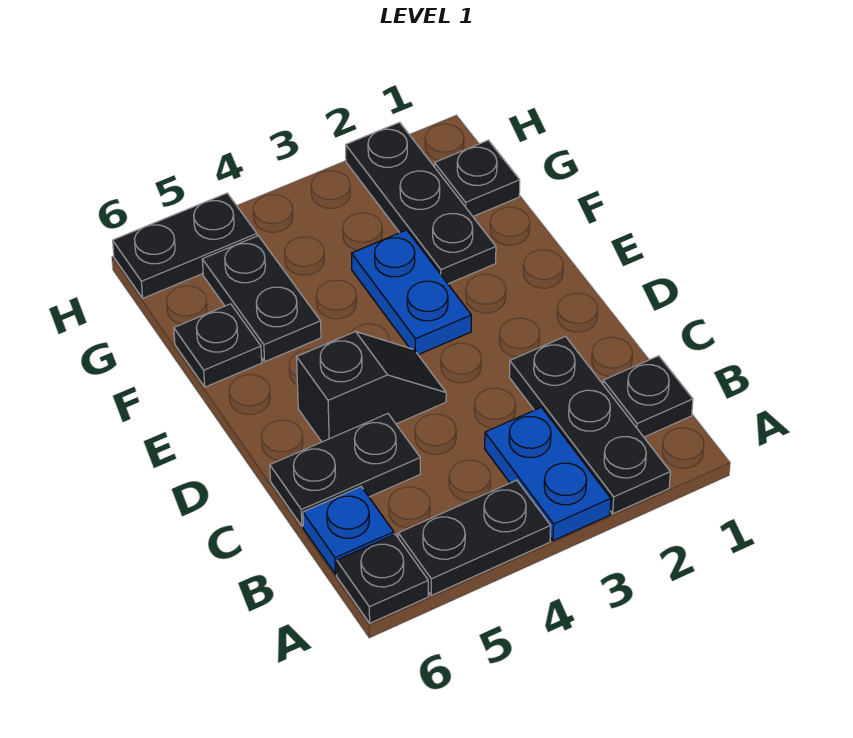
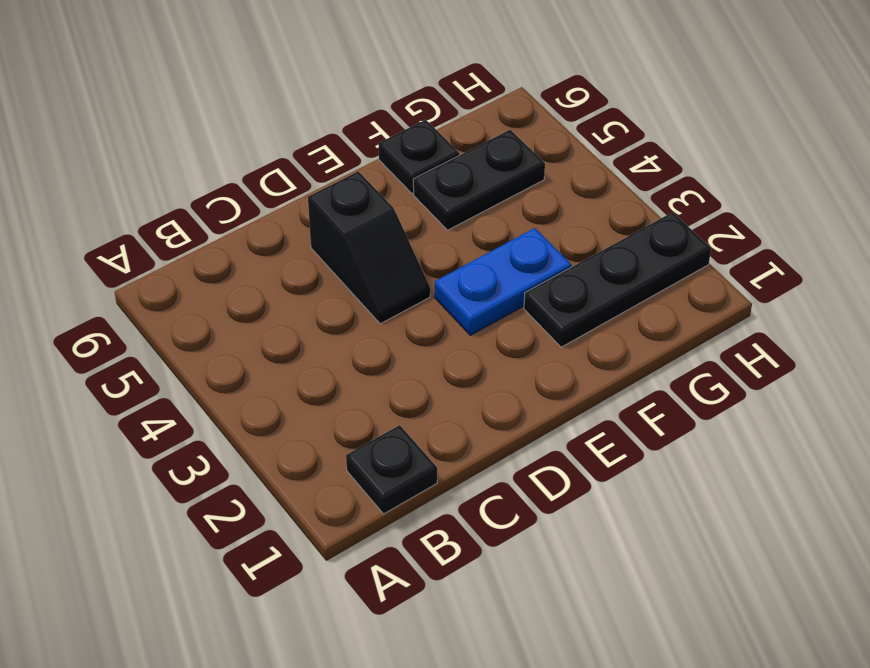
none -> black 1x3 plate [509,336,670,514]
none -> blue 1x2 plate [485,407,611,541]
none -> black 1x2 plate [398,480,551,595]

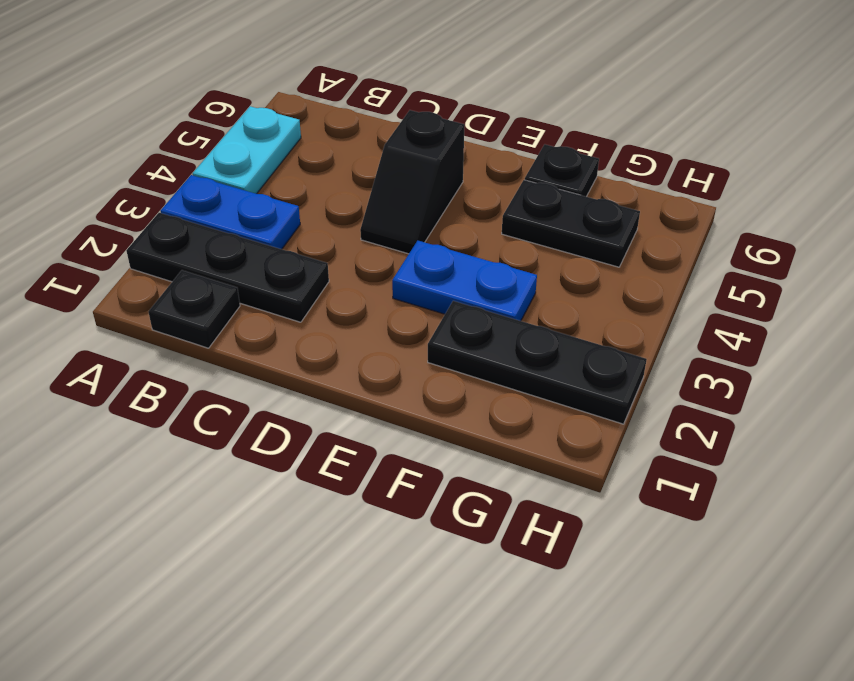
cyan 1x2 plate [193,106,301,194] -> black 1x2 plate [398,480,551,595]
none -> black 1x1 plate [337,534,428,623]
none -> blue 1x1 plate [303,487,394,574]
none -> black 1x2 plate [270,414,420,526]

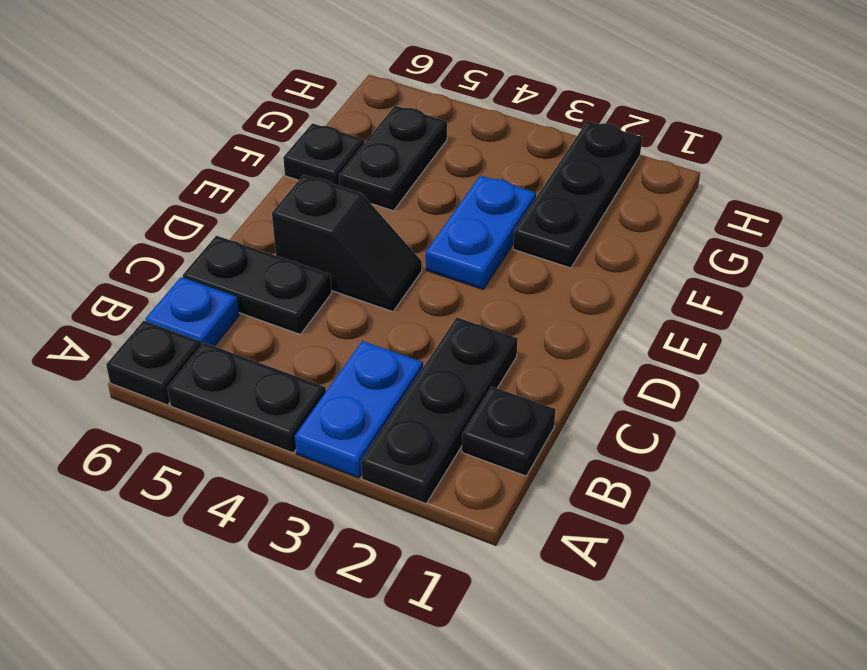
none -> black 1x1 plate [435,140,520,216]
none -> black 1x2 plate [113,193,257,298]

